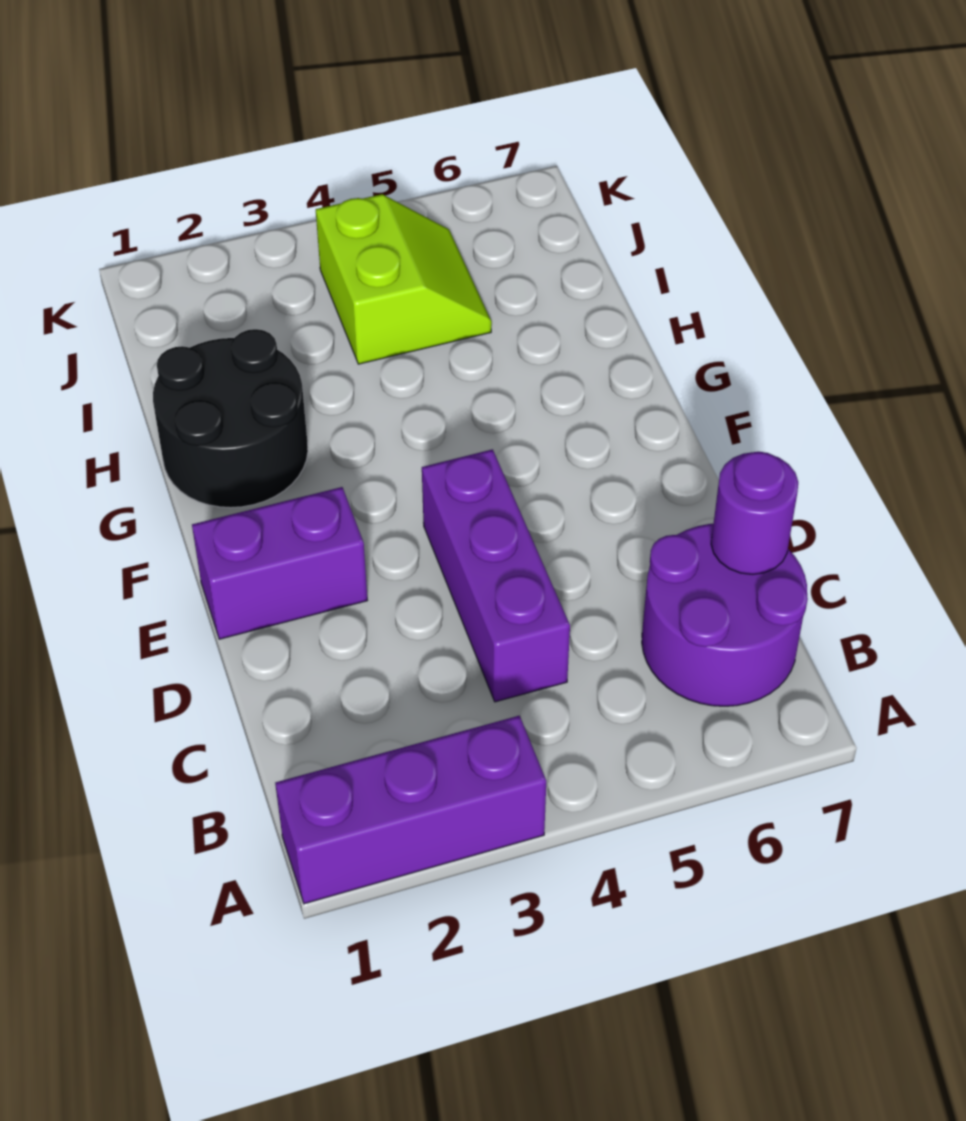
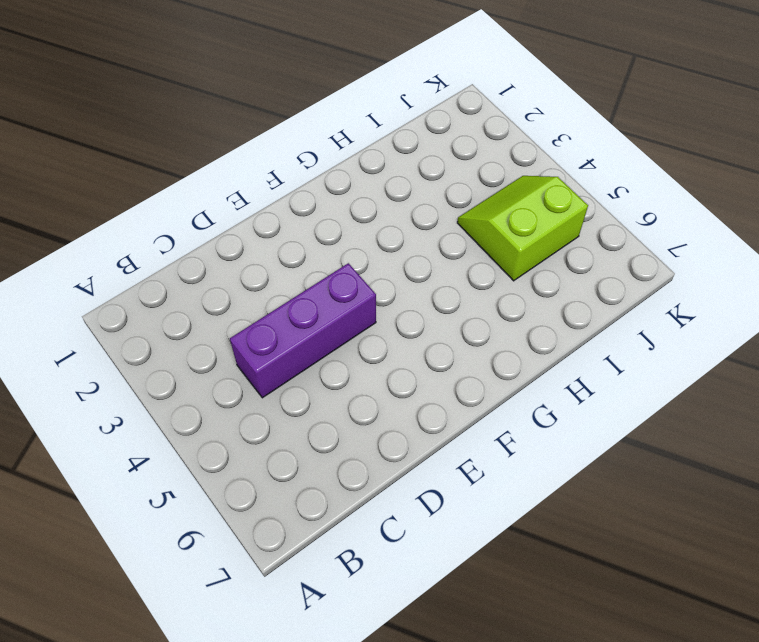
lime 2x2 slope [457,176,588,281] -> lime 2x2 slope turned to [316,194,492,364]
none -> purple 1x3 brick [275,716,546,904]
none -> purple 2x2 round brick [642,524,808,706]

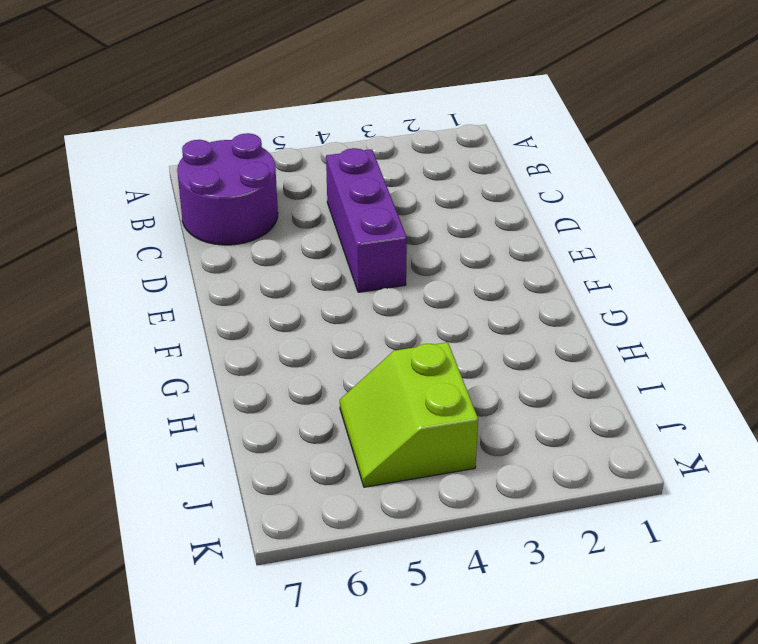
none -> purple 1x3 brick [275,716,546,904]
none -> purple 1x2 brick [192,487,368,639]

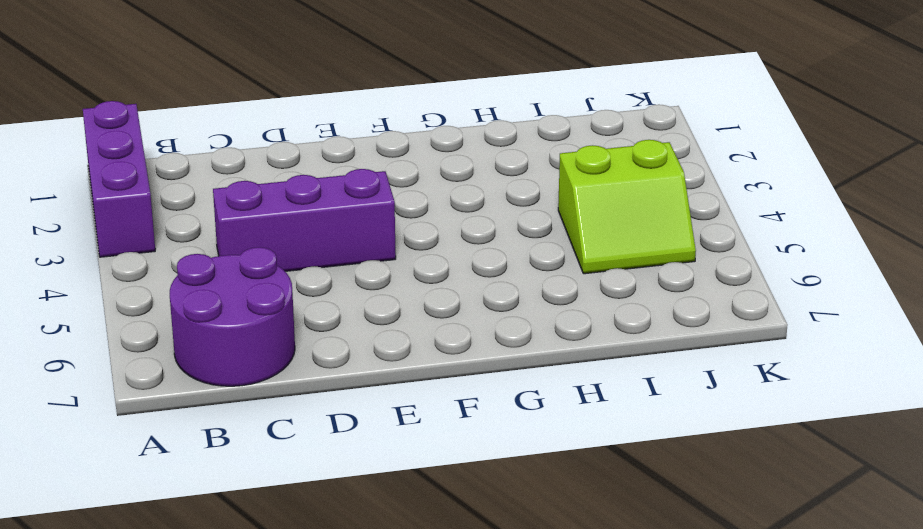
none -> purple 1x2 brick [192,487,368,639]
none -> black 2x2 round brick [153,329,308,508]

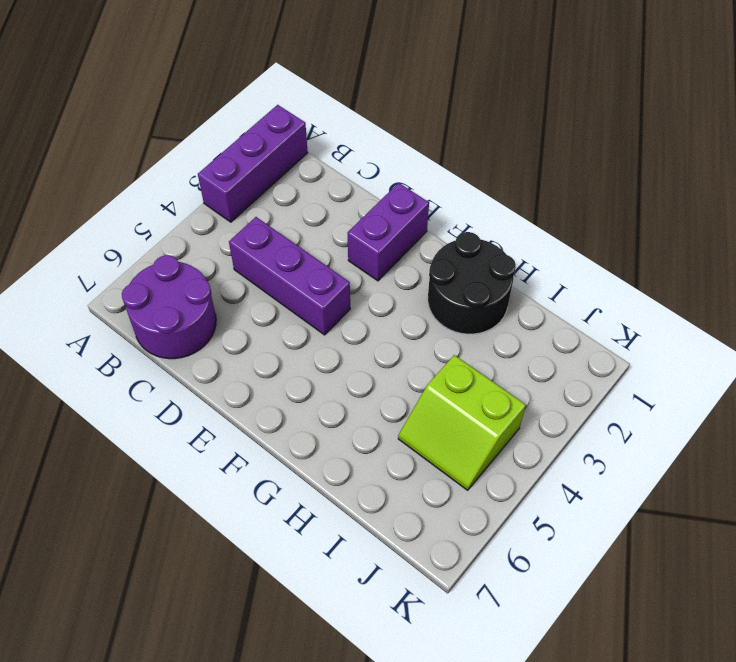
none -> purple 1x1 round brick [711,452,798,574]

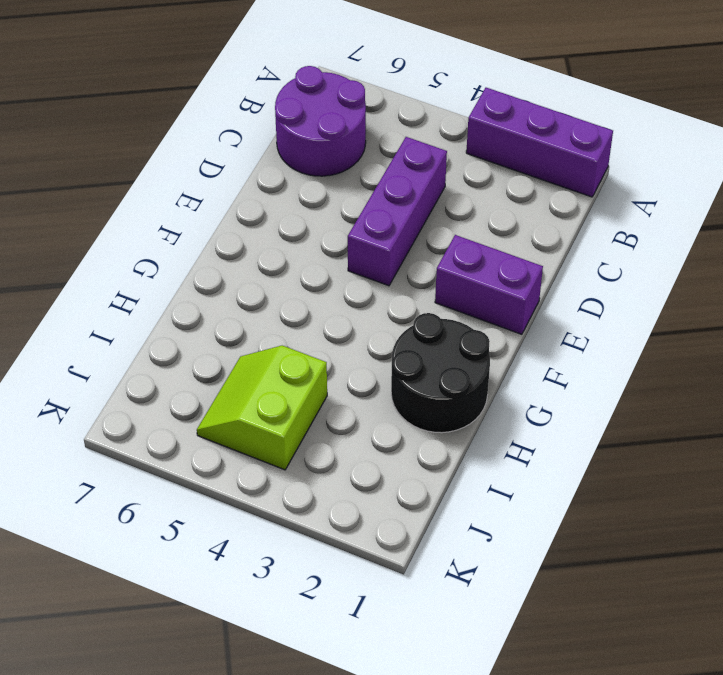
none -> purple 1x1 round brick [711,452,798,574]

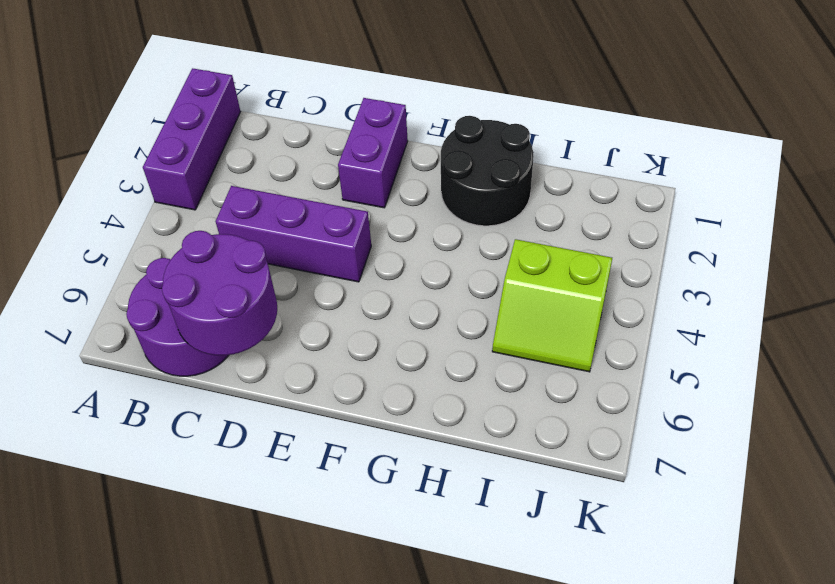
purple 2x2 round brick [162,231,277,355] -> purple 1x1 round brick [711,452,798,574]

